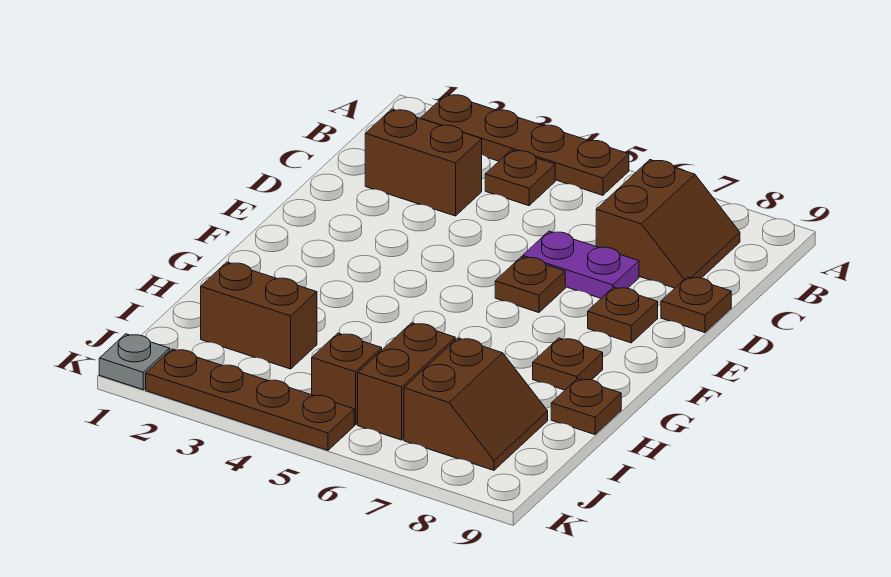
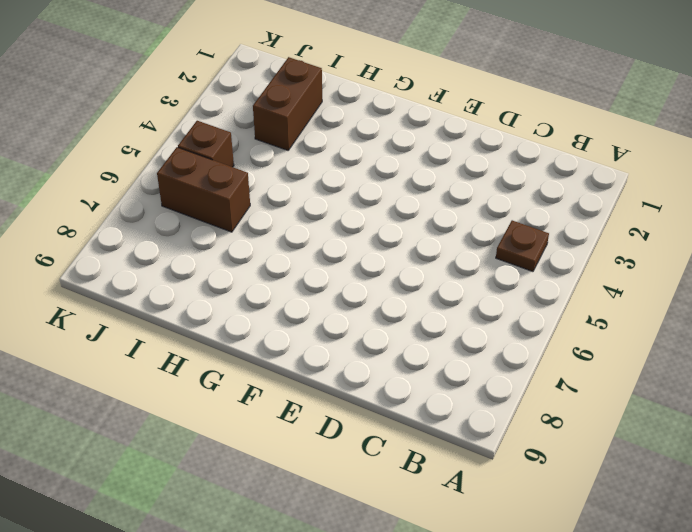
none -> brown 1x4 plate [421,94,629,195]
none -> brown 2x2 slope [596,160,740,288]
none -> brown 1x2 brick [365,109,482,216]

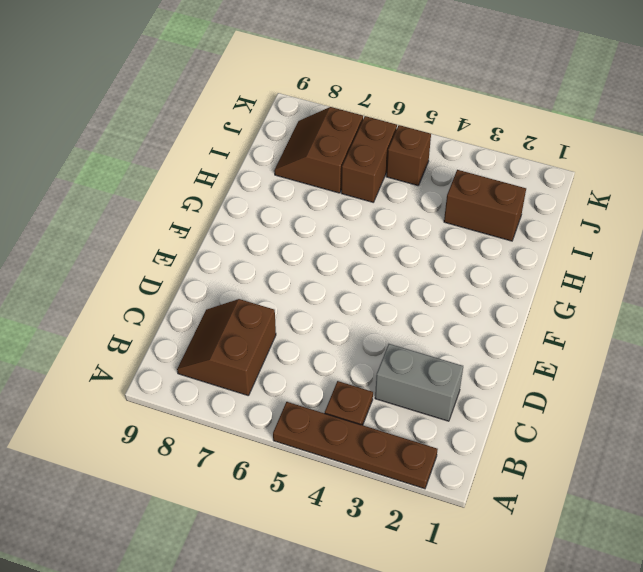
grey 1x2 brick [375,344,463,421] -> brown 1x2 brick [365,109,482,216]
none -> purple 1x2 plate [523,231,639,298]
none -> brown 1x1 plate [661,277,731,333]
none -> brown 1x1 plate [495,257,565,312]

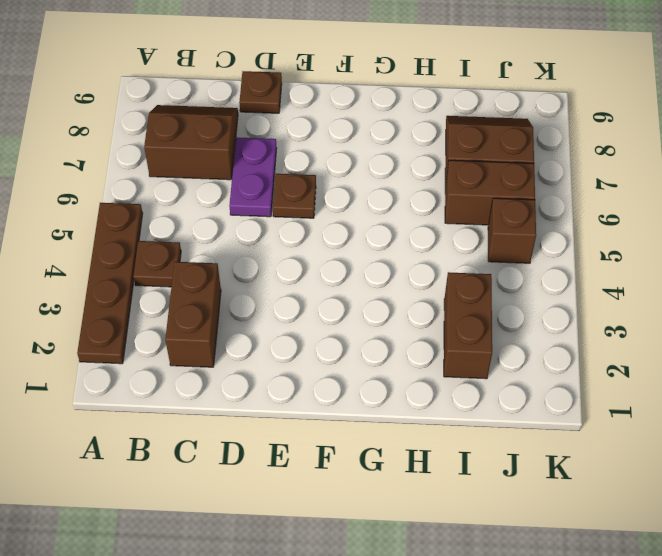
none -> brown 1x1 plate [588,287,658,343]
none -> brown 1x1 plate [533,338,603,390]
none -> brown 1x1 plate [551,379,621,435]

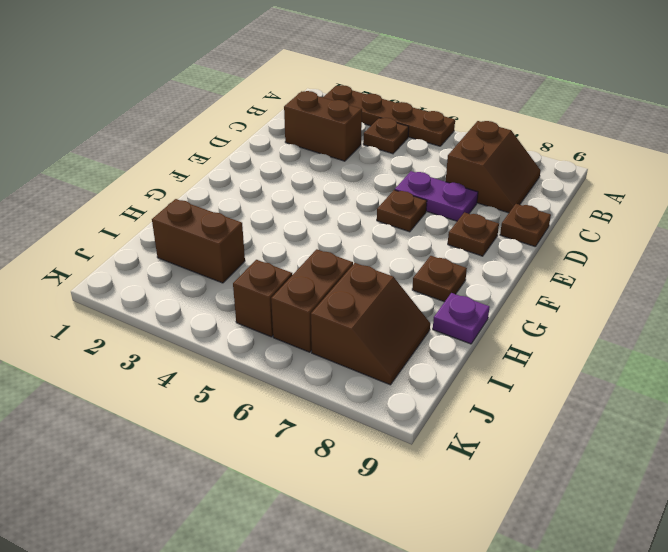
purple 1x1 plate [433,293,490,344] -> brown 1x1 plate [551,379,621,435]
none -> grey 1x1 plate [99,334,170,390]
none -> brown 1x4 plate [146,349,354,450]

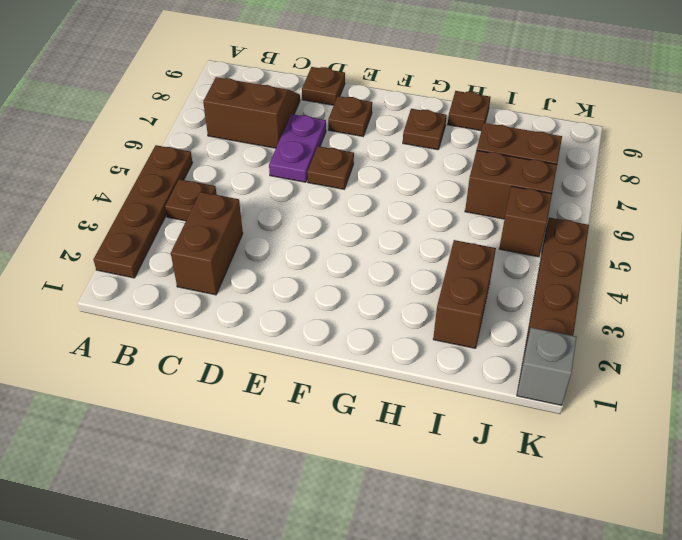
grey 1x1 brick [517,327,577,405] -> grey 1x1 plate [99,334,170,390]

